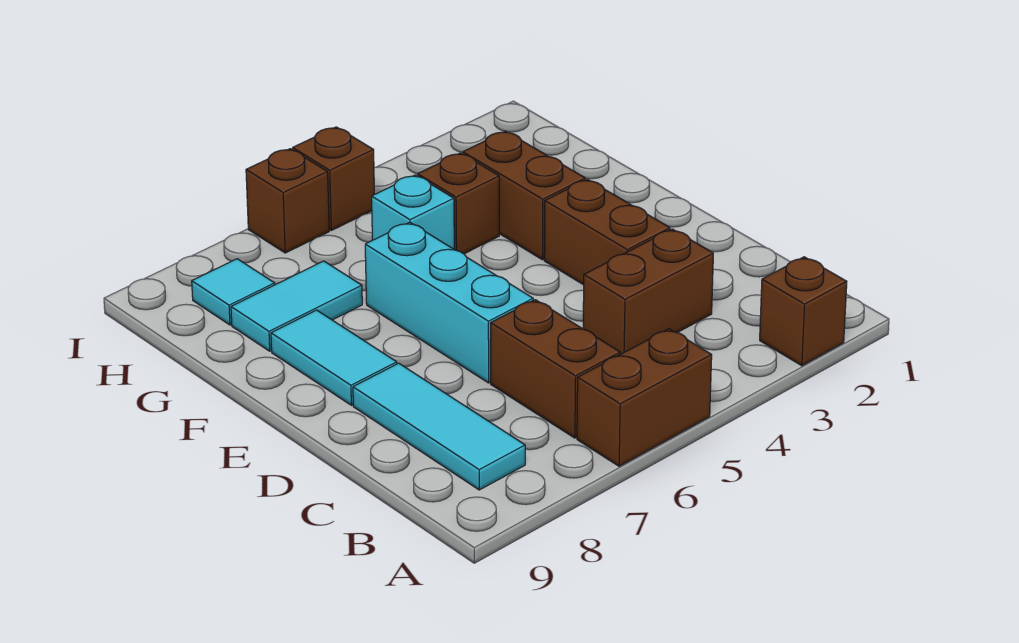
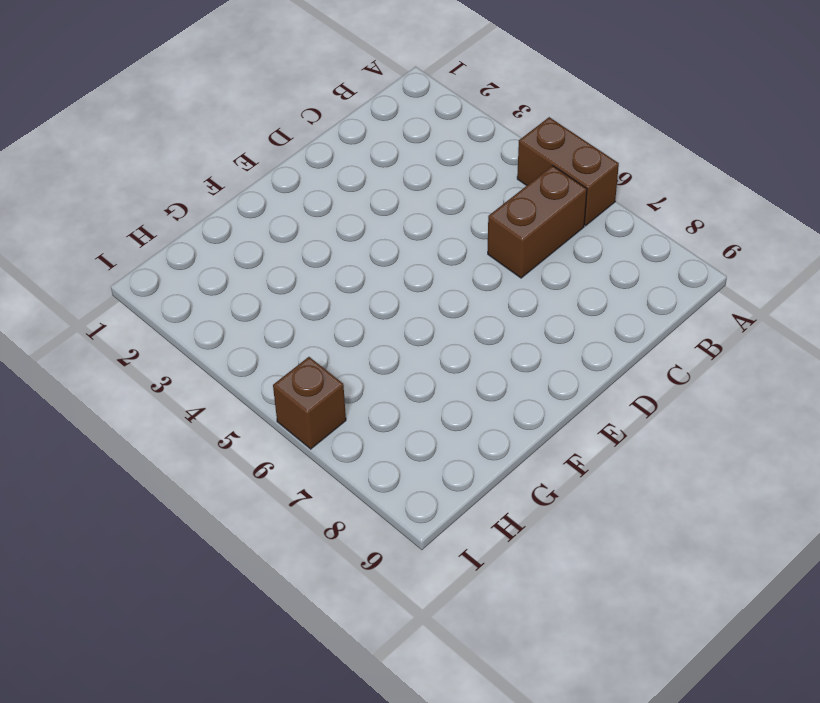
none -> brown 1x1 brick [760,257,847,366]
none -> cyan 1x3 tile [353,363,525,490]
none -> brown 1x2 brick [583,229,713,354]

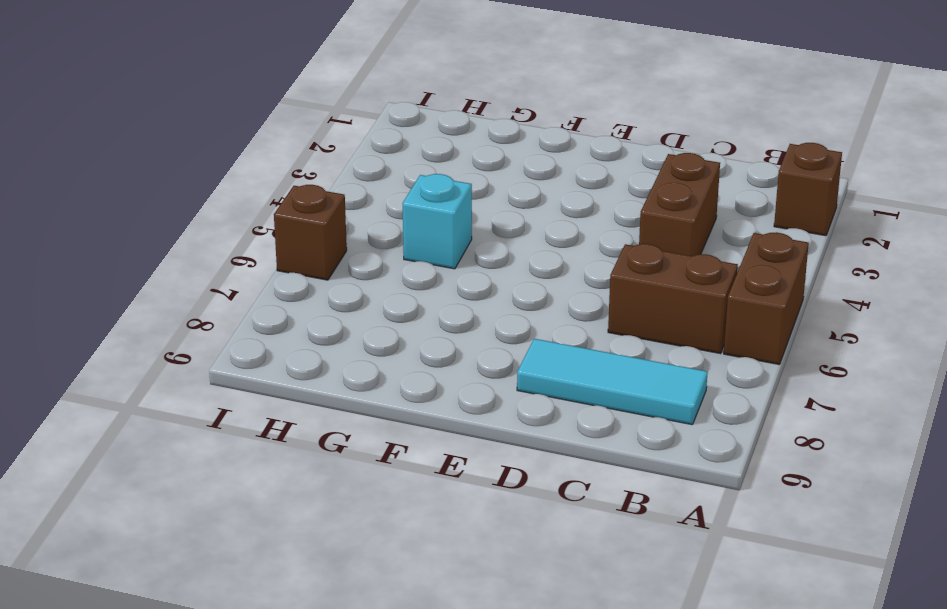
none -> brown 1x2 brick [544,179,670,285]
none -> cyan 1x3 brick [365,222,533,383]
none -> cyan 1x2 tile [271,310,397,405]

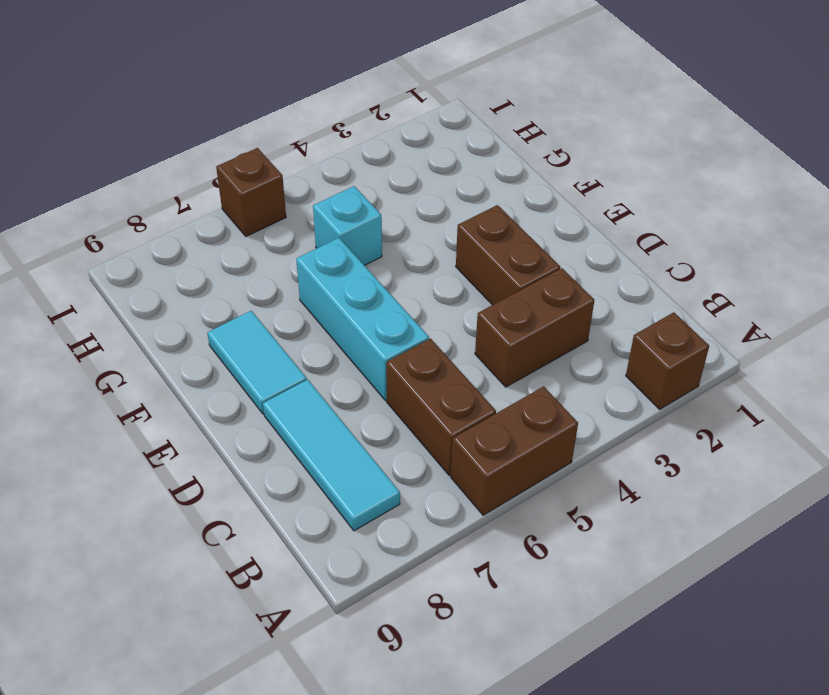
none -> brown 1x2 brick [463,131,585,260]
none -> brown 1x1 brick [418,153,499,254]
none -> cyan 1x2 tile [231,261,362,351]

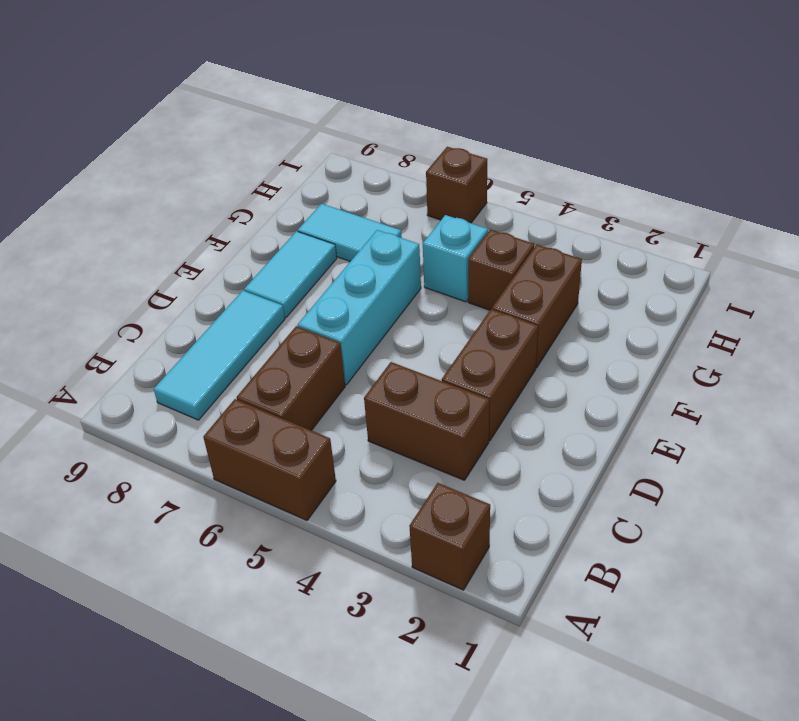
none -> cyan 1x1 tile [192,259,275,325]
none -> brown 1x1 brick [293,127,374,230]

